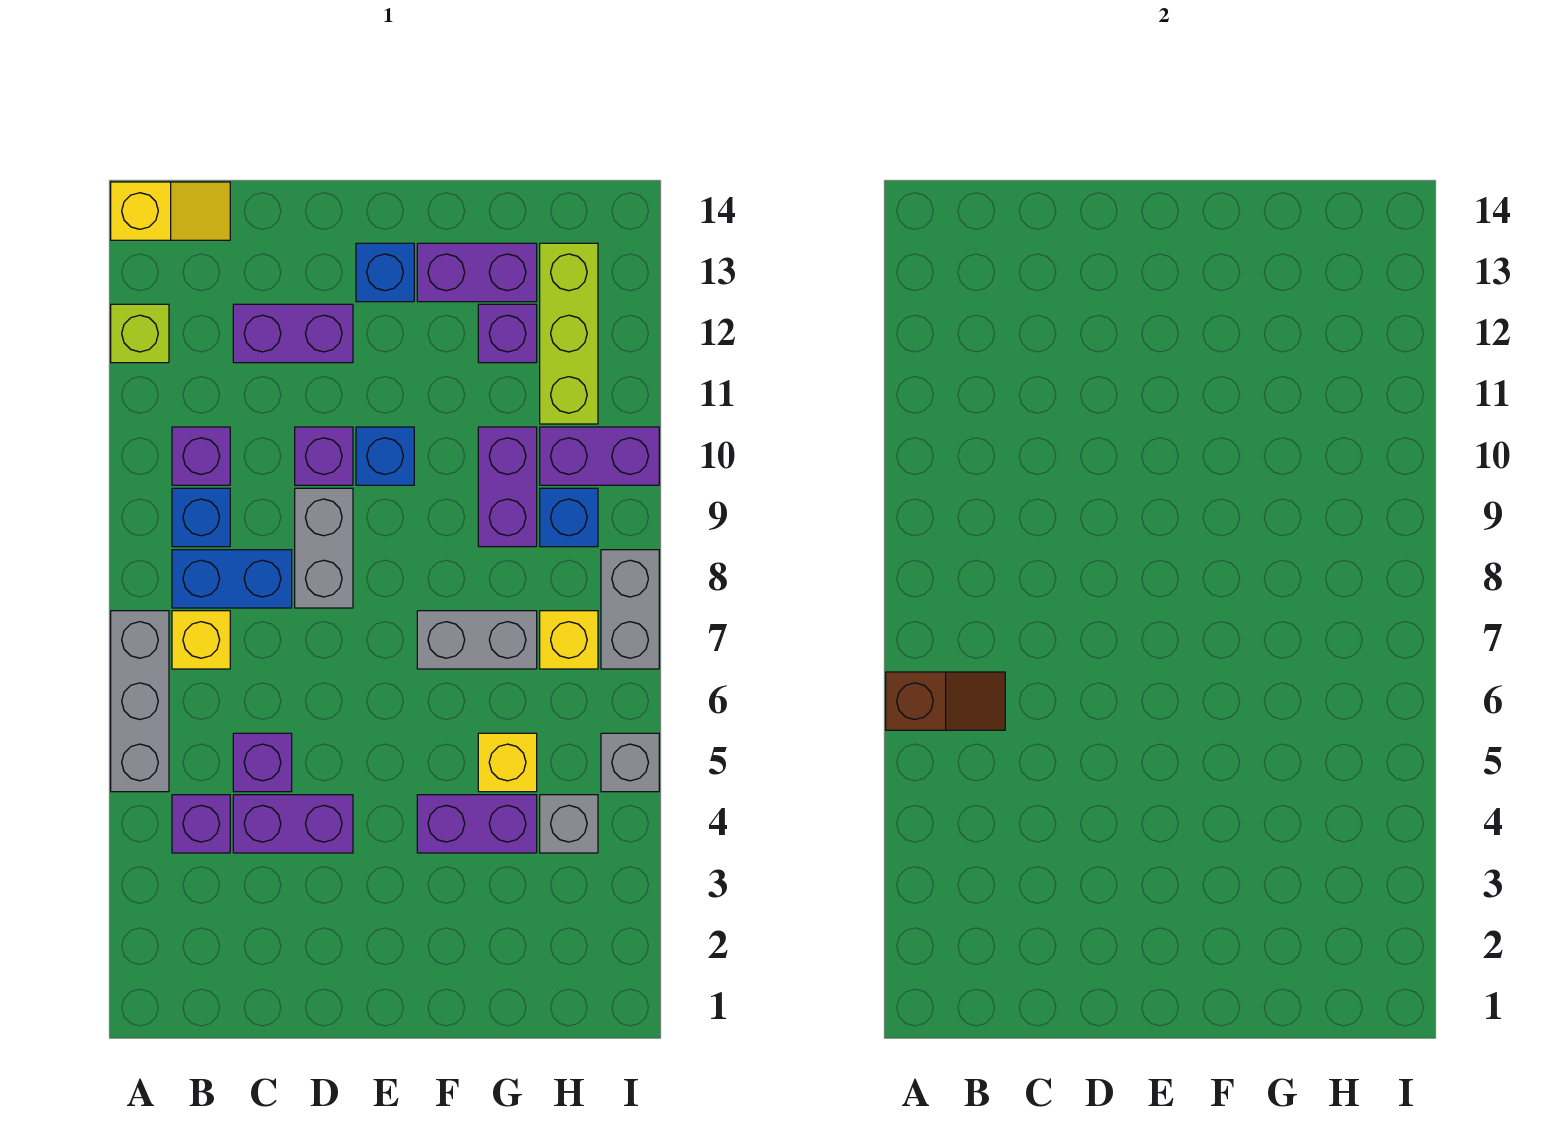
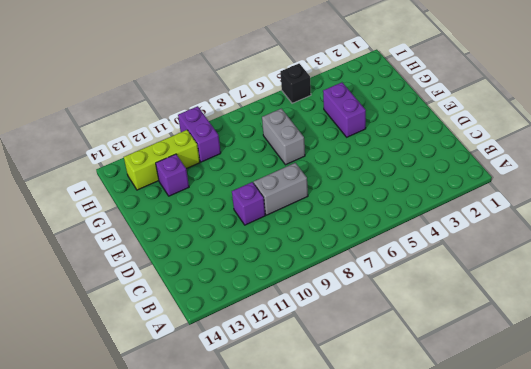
black 1x1 brick [280,64,311,103] -> grey 1x1 brick [601,733,659,792]
none -> grey 1x3 brick [111,611,169,792]
none -> lime 1x1 brick [111,304,169,363]
none -> yellow 1x2 slope [111,182,230,240]

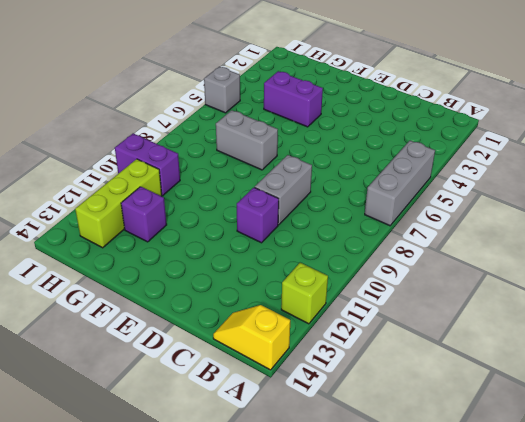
none -> purple 1x1 brick [172,795,230,853]
none -> yellow 1x1 brick [172,611,230,669]
none -> blue 1x2 brick [172,550,292,608]

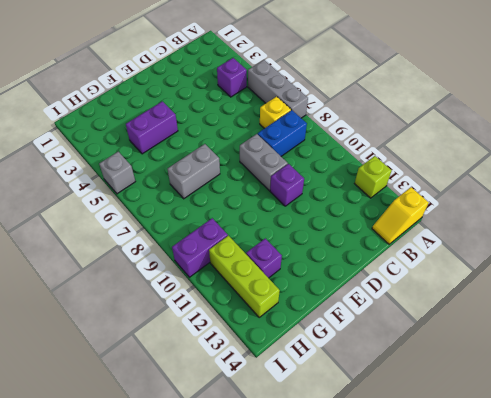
none -> blue 1x1 brick [172,488,230,547]
none -> purple 1x1 brick [172,427,230,485]
none -> purple 1x2 brick [233,795,353,853]

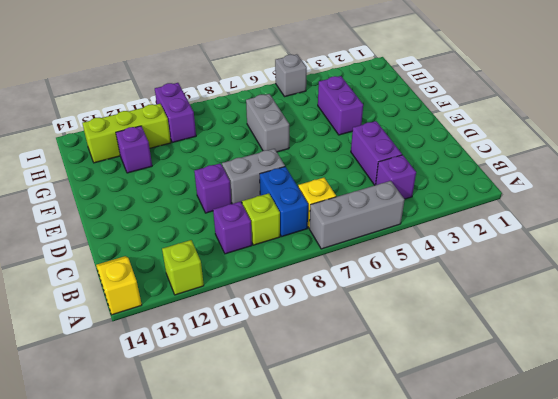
lime 1x1 brick [242,193,280,245] -> blue 1x1 brick [172,488,230,547]
none -> purple 1x1 brick [233,733,292,792]
none -> purple 1x2 brick [233,304,353,363]
none -> blue 1x1 brick [356,427,414,485]

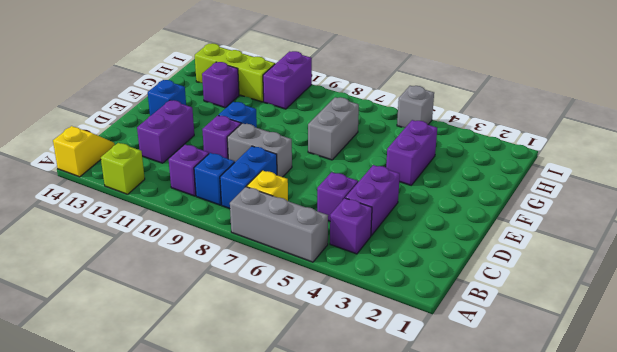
none -> purple 1x2 brick [417,243,537,302]
none -> yellow 1x1 brick [478,733,537,792]
none -> purple 1x2 brick [478,427,537,547]

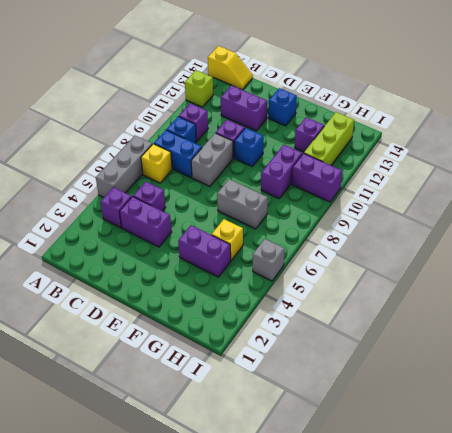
none -> purple 1x2 brick [417,243,537,302]
none -> grey 1x1 brick [540,795,598,853]
none -> yellow 1x1 brick [540,611,598,669]

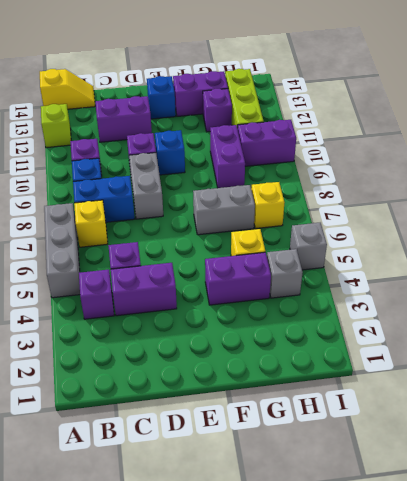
none -> blue 1x1 brick [540,488,598,547]
none -> grey 1x2 brick [601,550,659,669]
none -> brown 1x2 slope [886,672,1005,730]

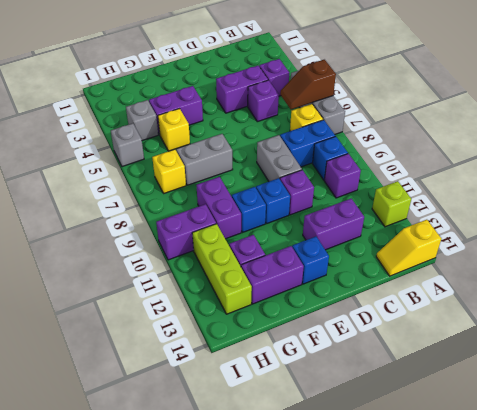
blue 1x1 brick [232,187,266,233] -> blue 1x1 brick moved to [540,488,598,547]
none -> grey 1x2 brick [601,550,659,669]

